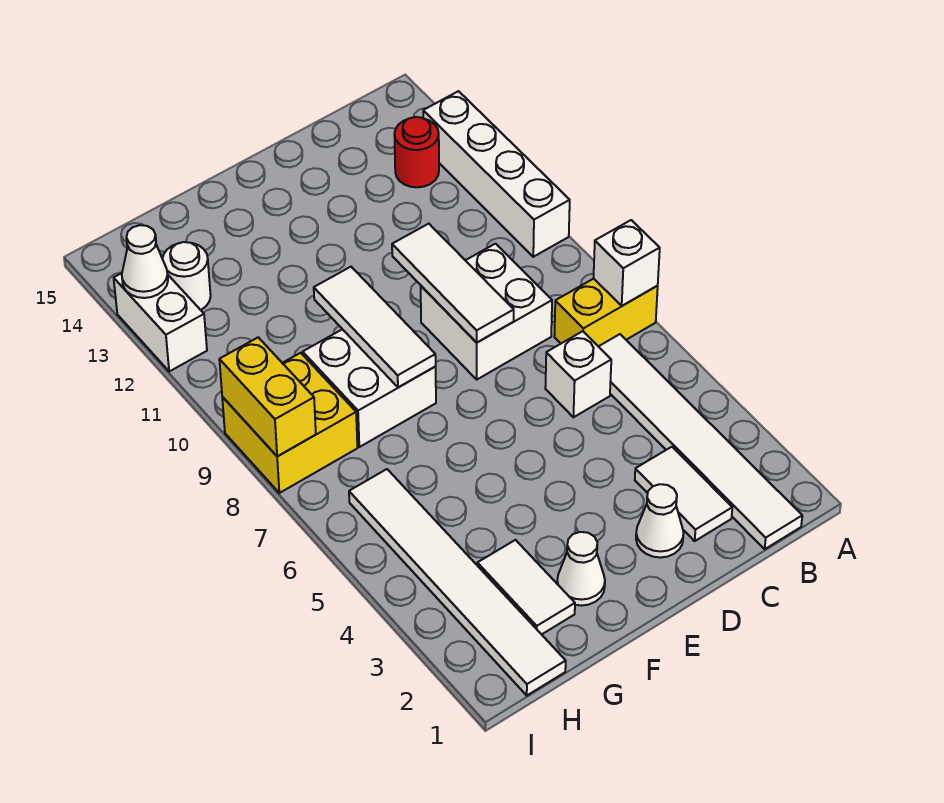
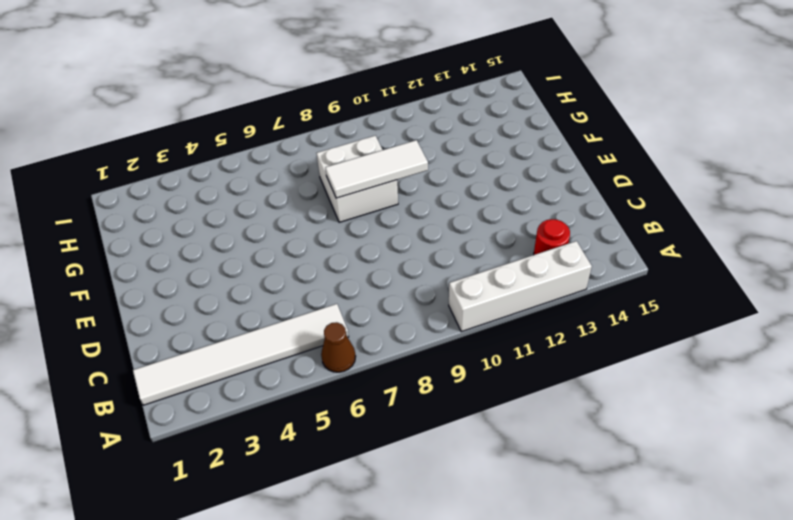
brown 1x1 cone [321,322,356,372] -> none
none -> yellow 1x2 brick [554,279,658,346]
none -> white 1x2 tile [635,447,732,541]
none -> white 1x1 brick [545,331,611,417]

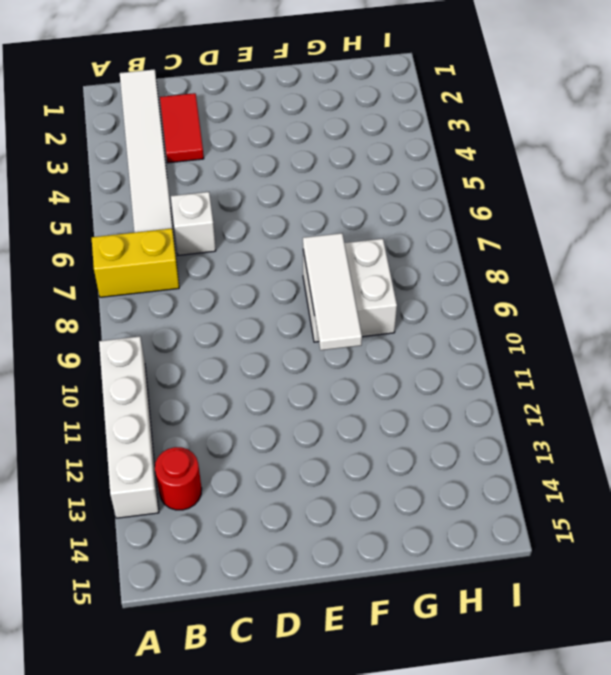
red 1x2 tile [160,93,204,163] -> white 1x2 tile [635,447,732,541]
none -> white 2x2 brick [421,244,552,379]
none -> white 1x1 cone [636,484,684,558]
none -> white 1x1 cone [557,532,605,606]

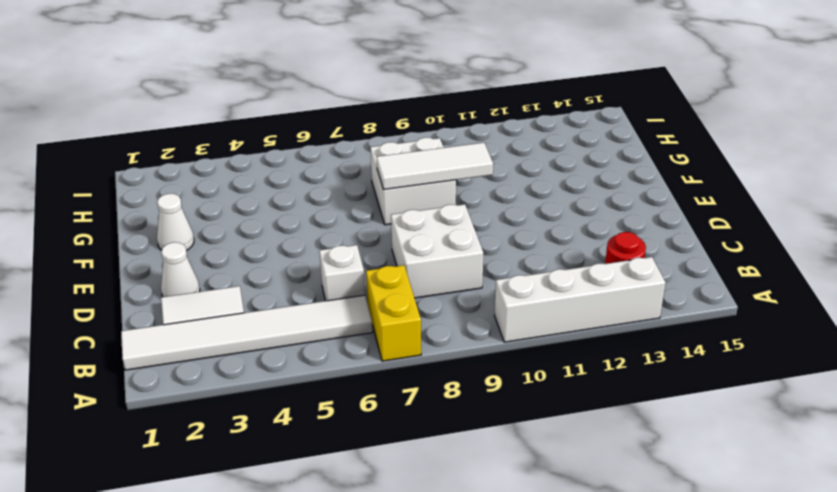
none -> white 1x2 tile [477,540,575,634]
none -> white 1x6 tile [349,469,566,695]
none -> yellow 2x2 brick [222,353,357,493]

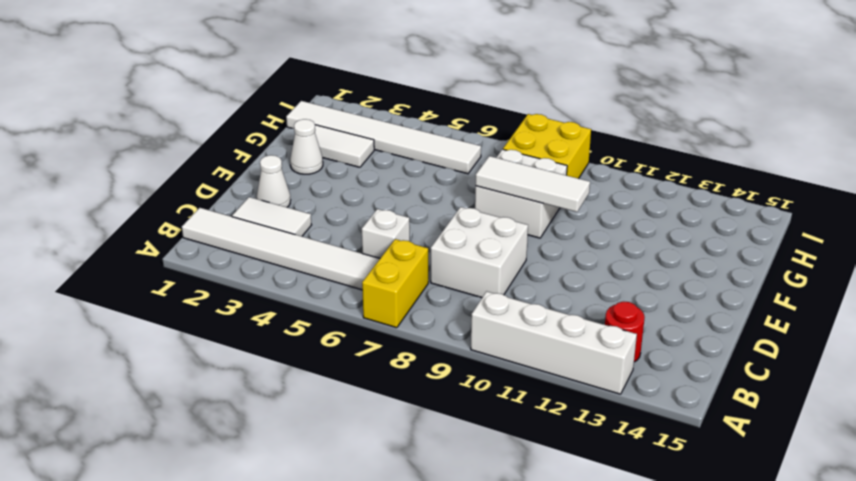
none -> white 1x1 round brick [162,242,211,310]
none -> white 1x2 brick [114,273,207,371]
none -> white 1x1 brick [594,220,660,306]

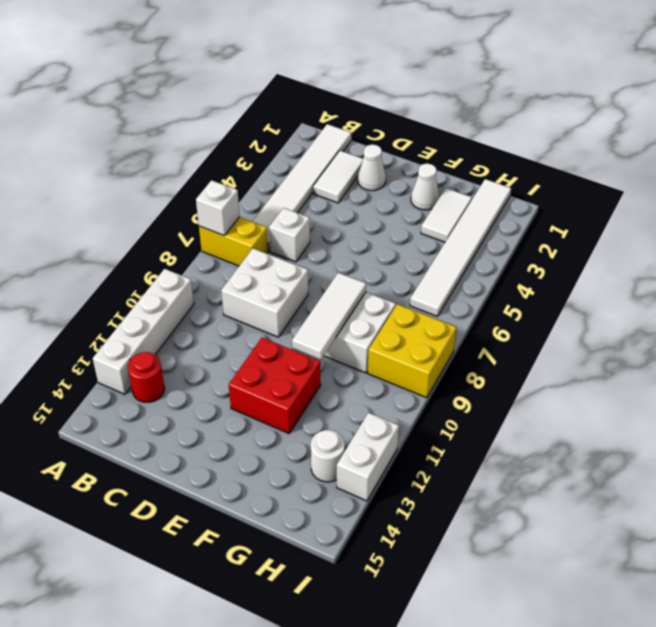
red 2x2 brick [229,338,321,433] -> none
none -> white 1x3 tile [392,224,514,343]
none -> yellow 1x2 brick [219,337,316,456]
none -> white 1x1 cone [122,225,168,298]

